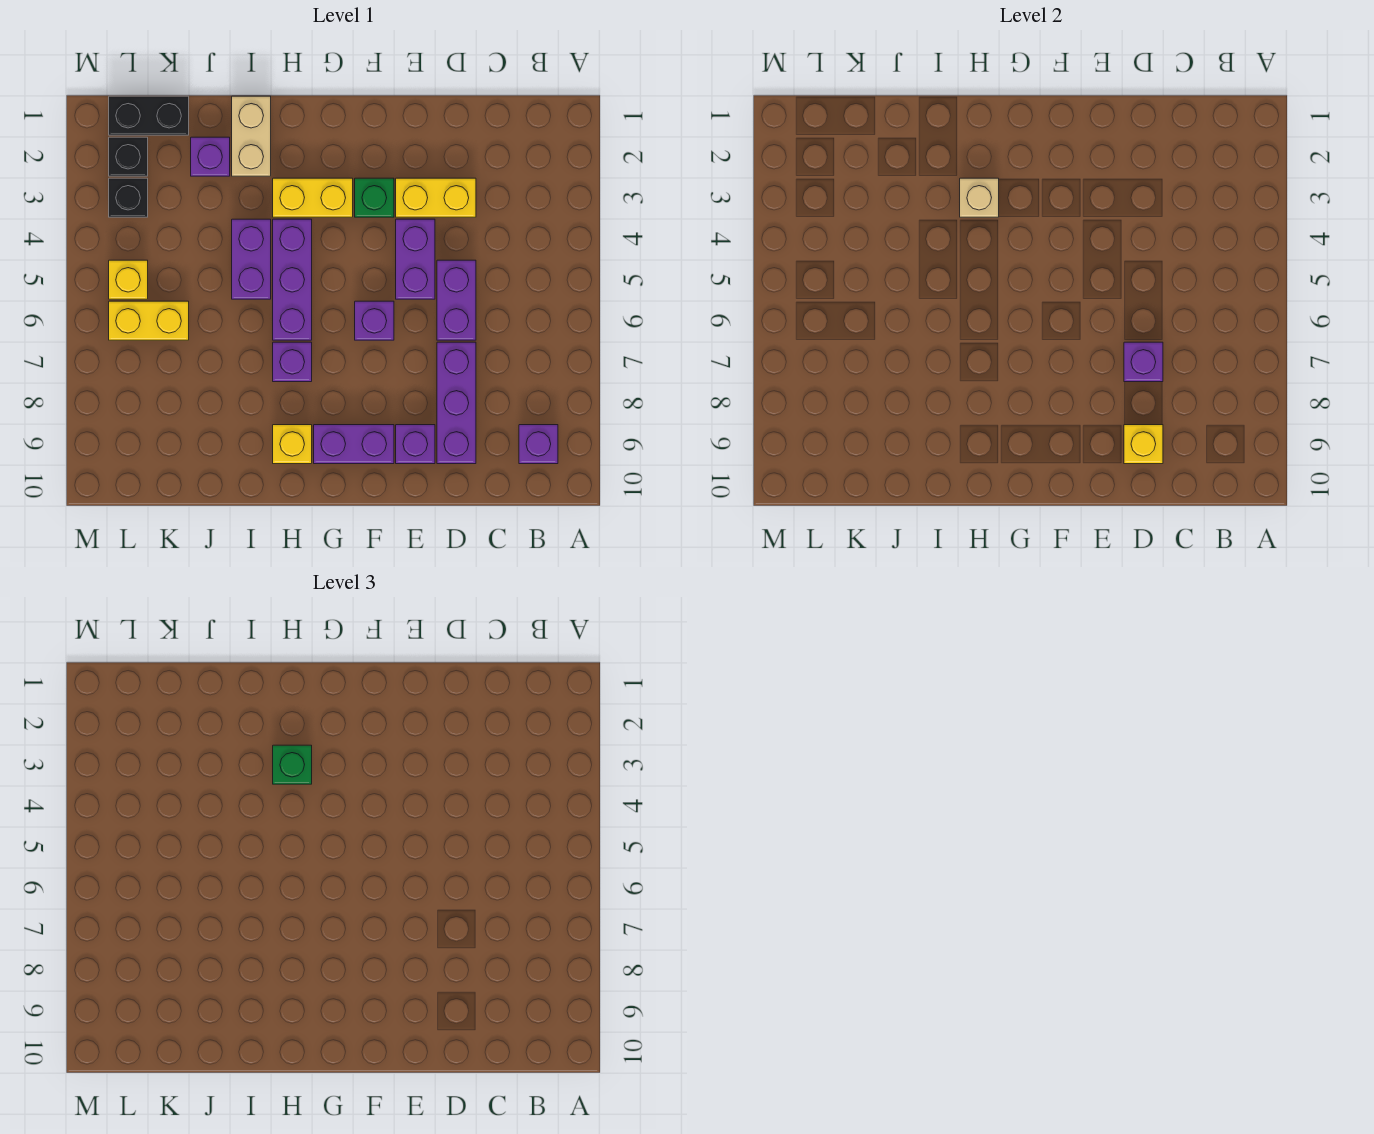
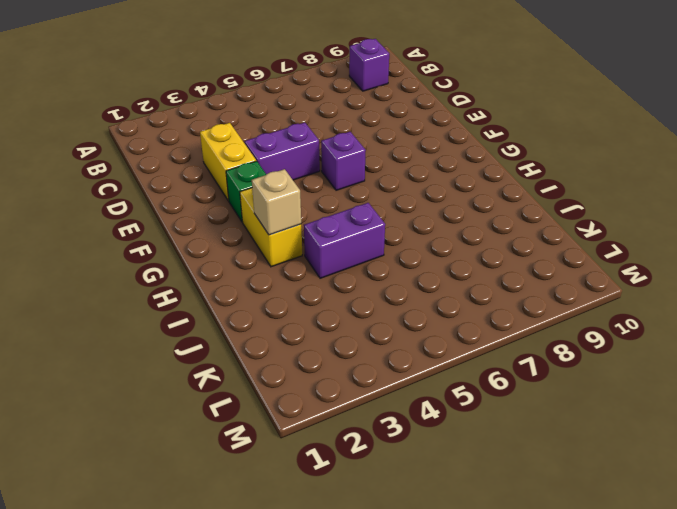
none -> purple 1x2 brick [437,260,476,340]
none -> purple 1x3 brick [437,342,476,464]
none -> purple 1x1 brick [396,425,435,464]

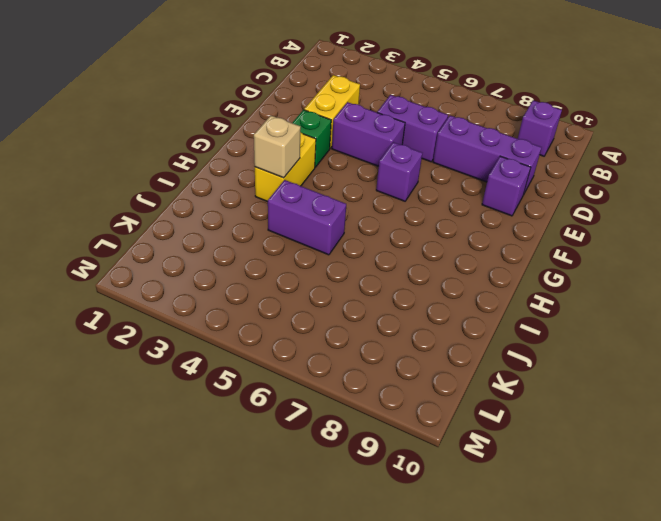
none -> purple 1x2 brick [314,425,394,464]
none -> purple 1x3 brick [273,219,312,340]
none -> purple 1x1 brick [273,342,312,382]

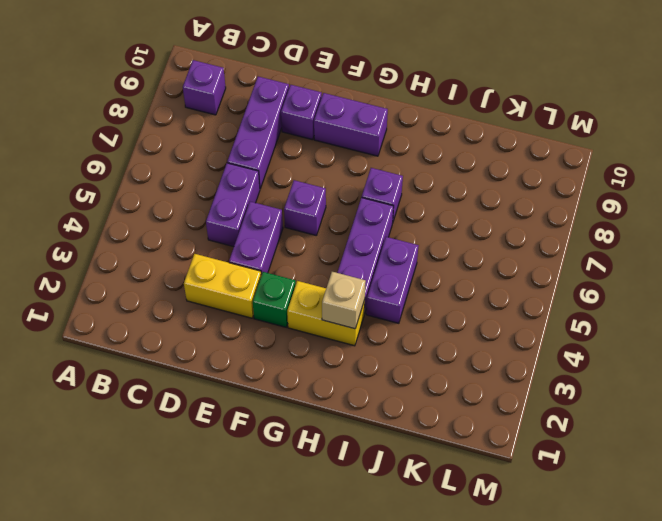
none -> yellow 1x1 brick [273,425,312,464]
none -> tan 1x2 brick [232,96,271,176]
none -> purple 1x1 brick [191,137,230,176]

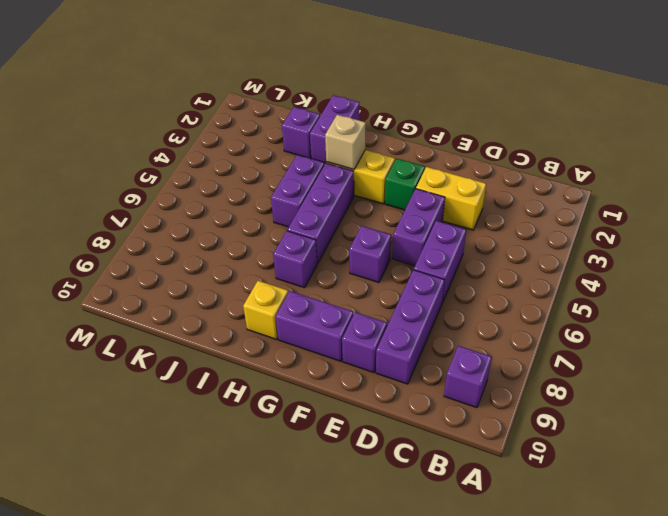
purple 1x2 brick [310,95,360,163] -> tan 1x2 brick [232,96,271,176]
none -> black 1x2 brick [109,96,189,135]
none -> yellow 1x2 brick [109,301,189,340]
none -> black 1x1 brick [109,137,148,176]

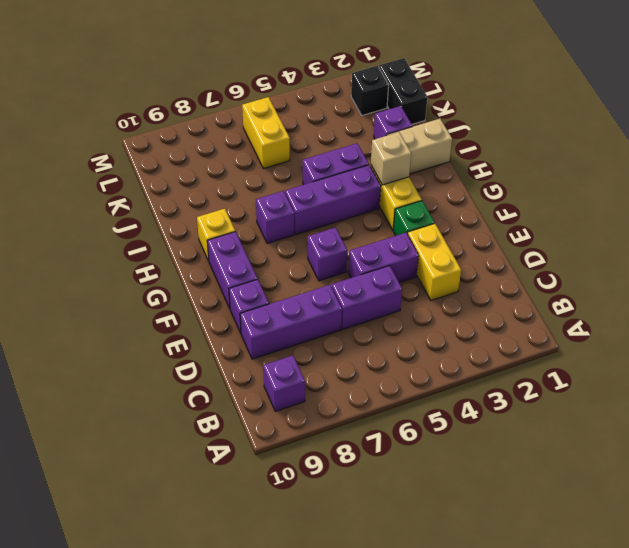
none -> black 1x1 brick [109,178,148,217]
none -> yellow 1x1 brick [109,260,148,299]
none -> purple 1x1 brick [1124,342,1163,382]

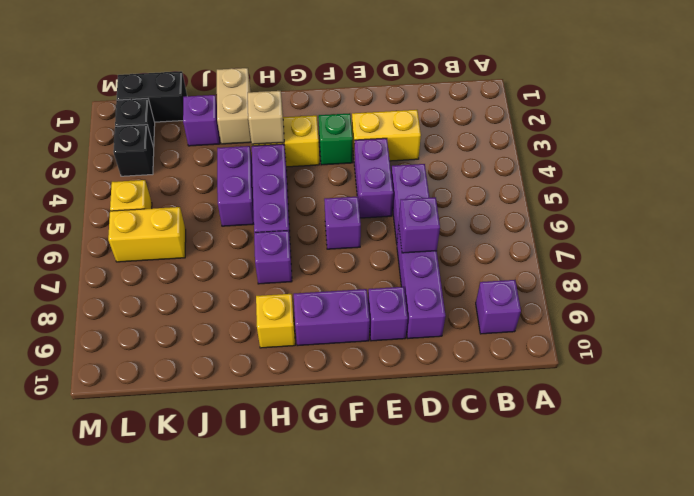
none -> yellow 1x1 brick [1124,425,1163,464]
none -> green 1x1 brick [273,745,312,784]

